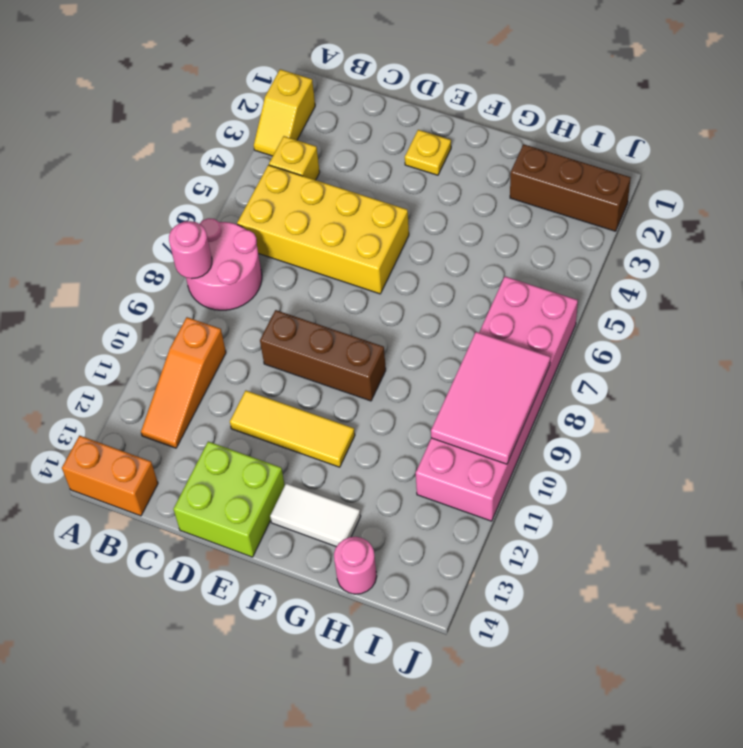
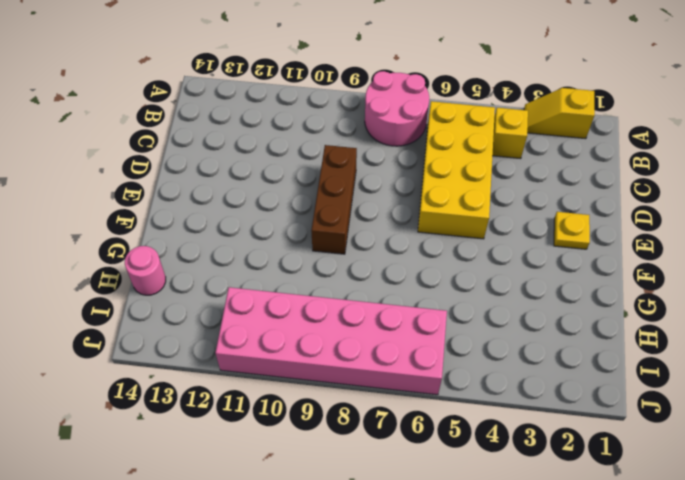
none -> orange 1x2 brick [62,436,158,516]
none -> orange 1x3 slope [141,317,226,448]
none -> yellow 1x3 tile [230,391,355,467]

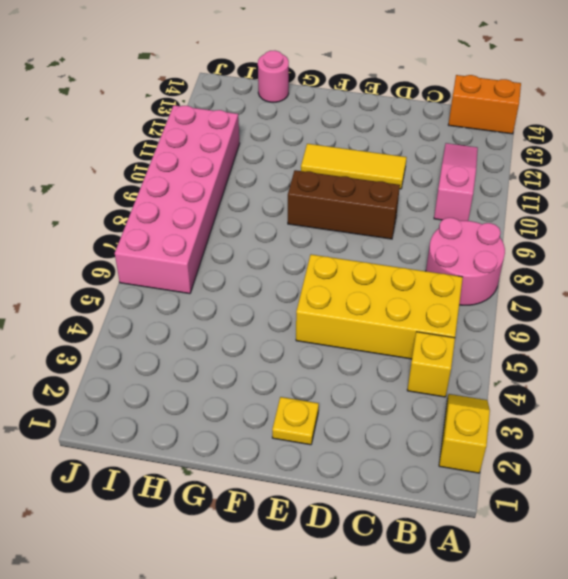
pink 1x3 slope [434,143,478,221] -> orange 1x3 slope [141,317,226,448]
none -> lime 2x2 brick [173,441,285,557]
none -> white 1x2 tile [270,483,361,547]
none -> brown 1x3 brick [510,144,631,231]

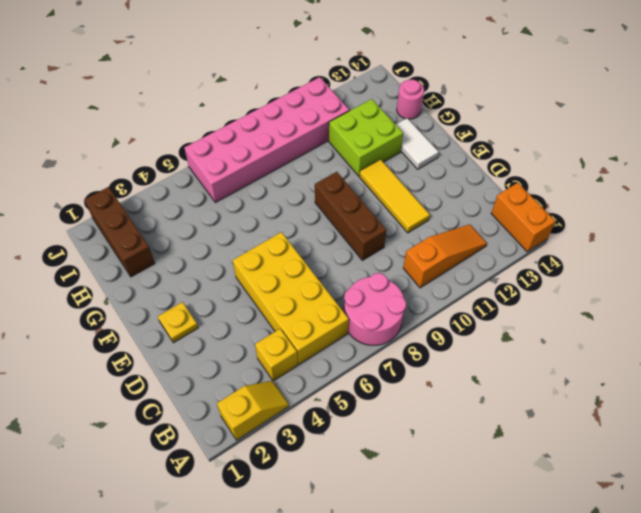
lime 2x2 brick [329,99,403,176] -> lime 2x2 brick moved to [173,441,285,557]
none -> pink 1x1 round brick [169,221,212,279]
none -> pink 2x3 tile [431,332,550,464]

